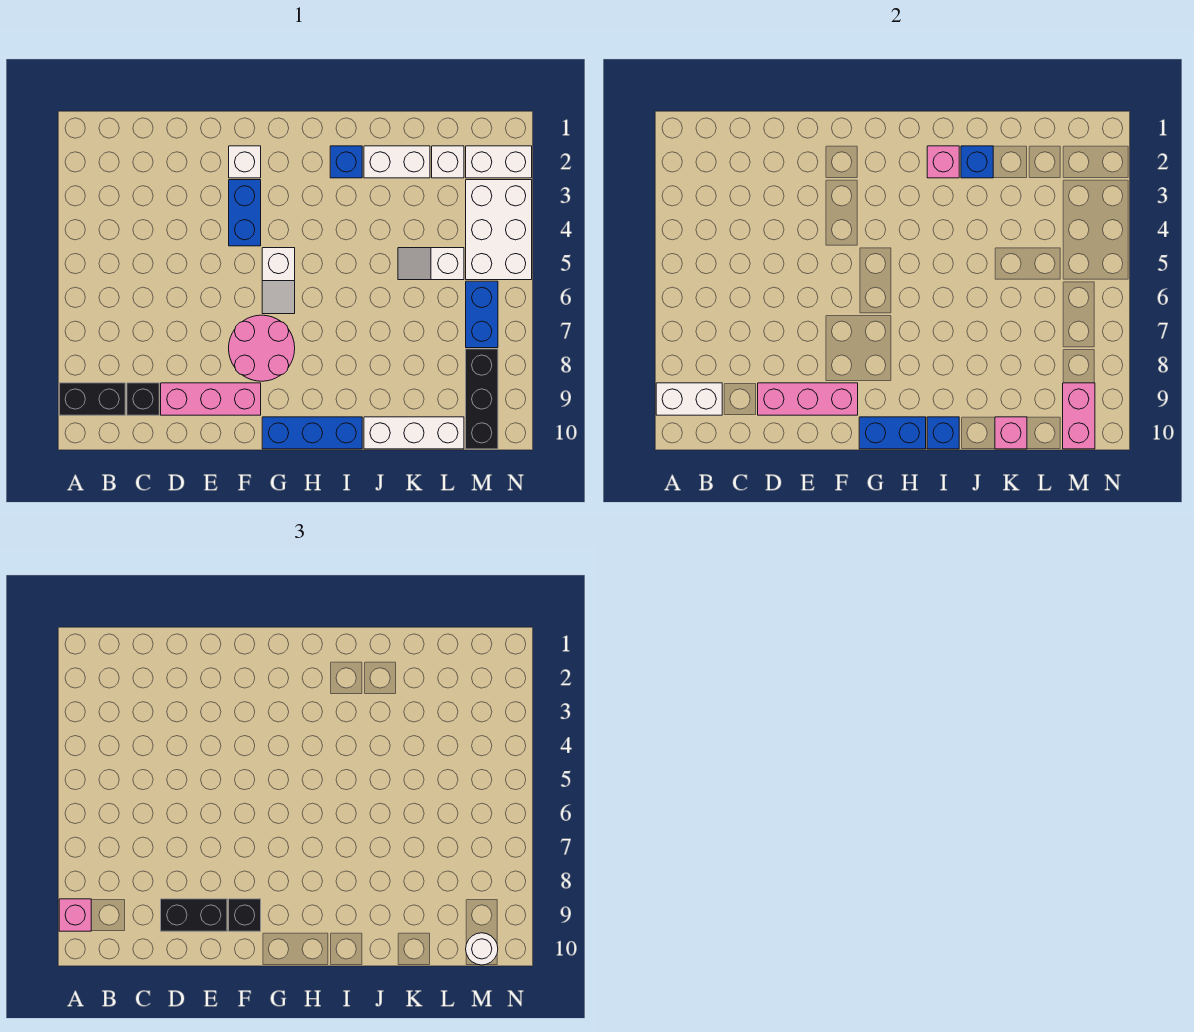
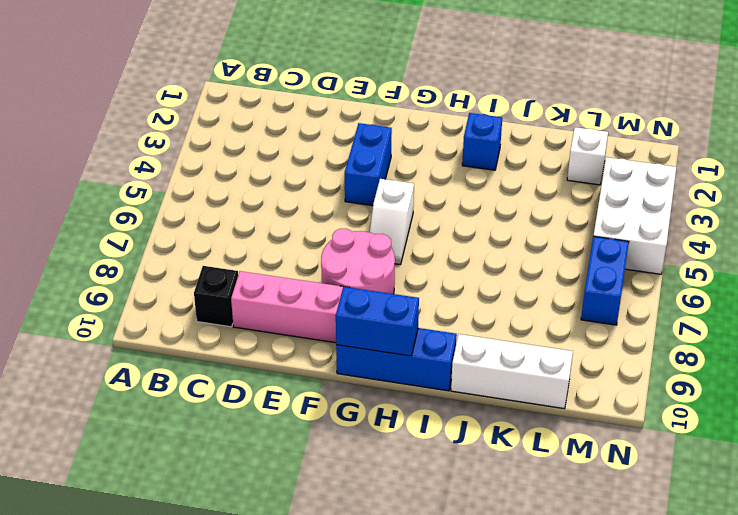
none -> black 1x2 brick [59,383,125,415]
none -> white 1x1 brick [229,146,261,178]
none -> white 1x2 brick [364,146,430,178]

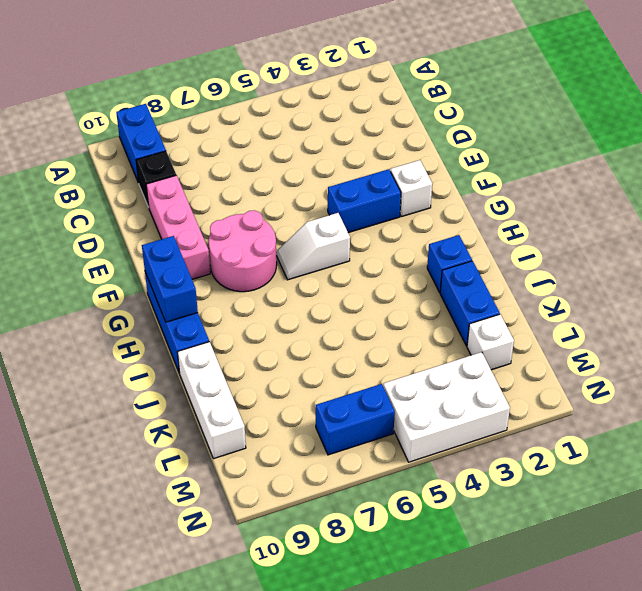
blue 1x2 brick [116,104,166,183] -> black 1x2 brick [59,383,125,415]
blue 1x2 brick [440,261,500,346] -> white 1x2 brick [364,146,430,178]
none -> white 1x2 slope [398,248,464,280]
none -> white 1x2 brick [466,146,532,178]
none -> black 1x3 brick [466,349,498,449]

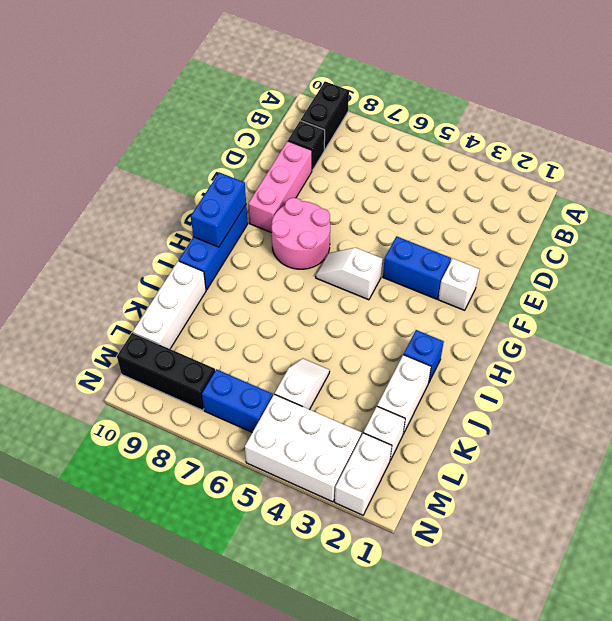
none -> white 1x2 brick [656,383,722,415]
none -> pink 1x3 brick [758,383,858,415]
none -> pink 1x1 brick [927,146,959,178]

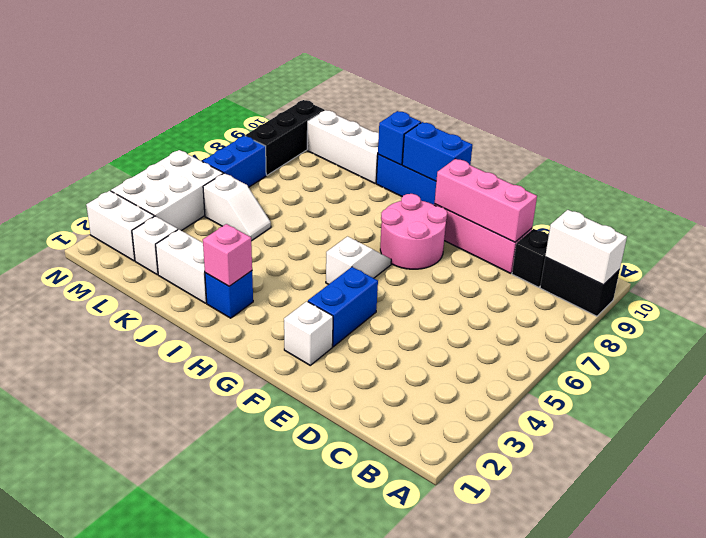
none -> blue 1x1 brick [961,146,993,178]
none -> pink 1x1 brick [995,417,1027,449]
none -> pink 1x2 brick [1063,383,1095,449]

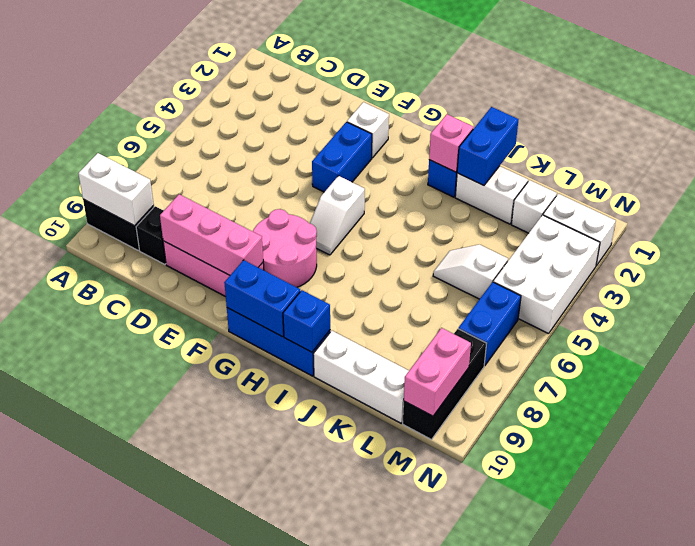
blue 1x2 brick [457,107,518,185] -> blue 1x1 brick [961,146,993,178]
none -> pink 1x1 brick [995,417,1027,449]
none -> pink 1x1 brick [59,899,91,931]
none -> black 1x2 brick [161,899,227,931]

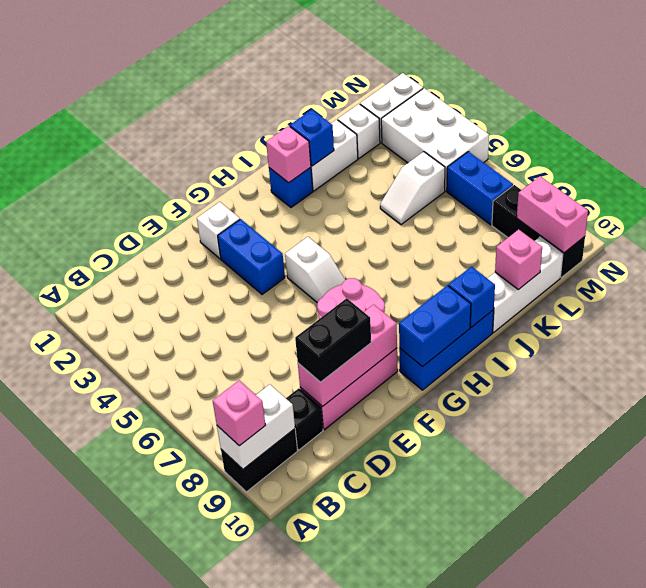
none -> black 1x1 brick [229,899,261,931]
none -> white 1x1 round brick [466,933,498,965]

